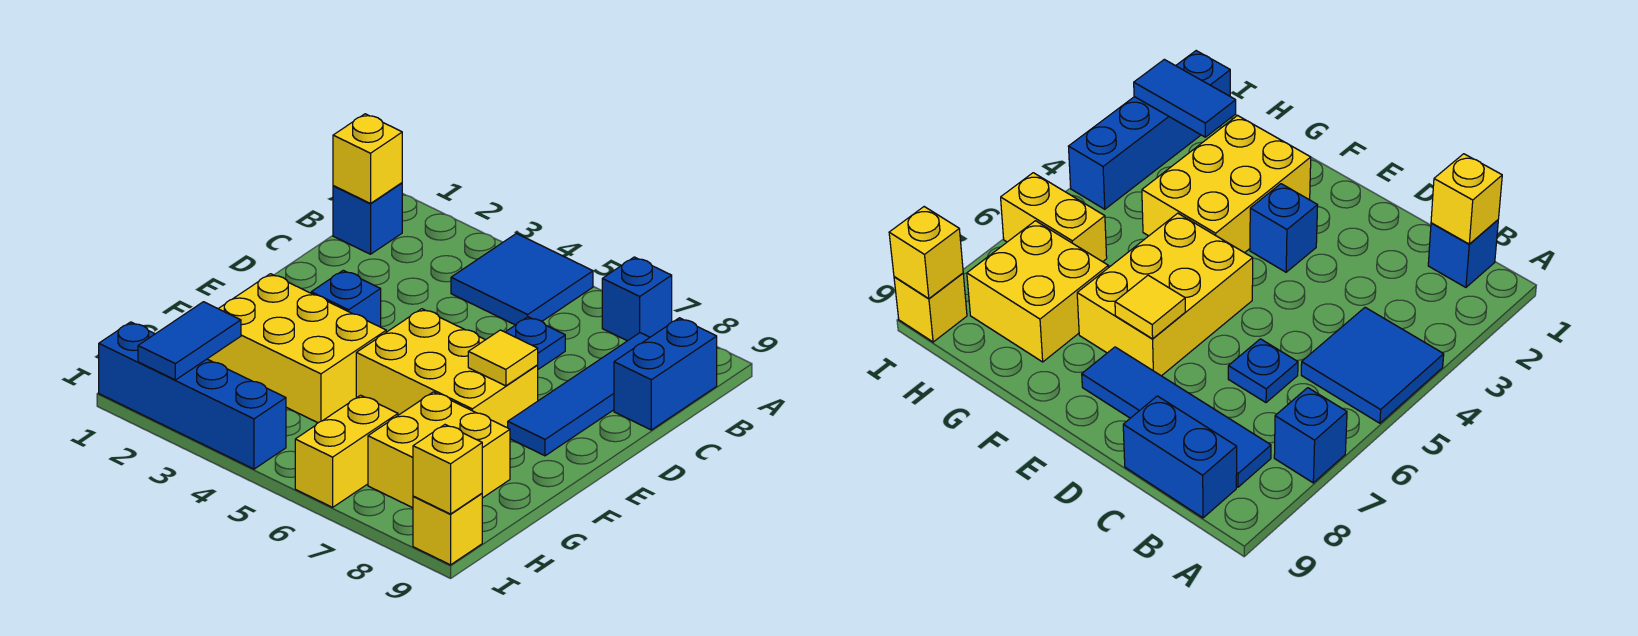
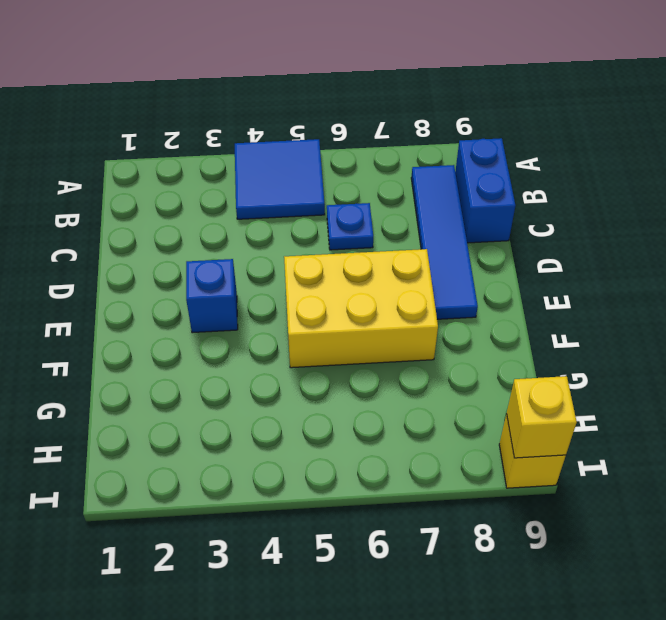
none -> blue 1x1 brick [602,257,672,341]
none -> blue 1x1 brick [333,183,402,254]
none -> yellow 2x3 brick [208,274,386,423]

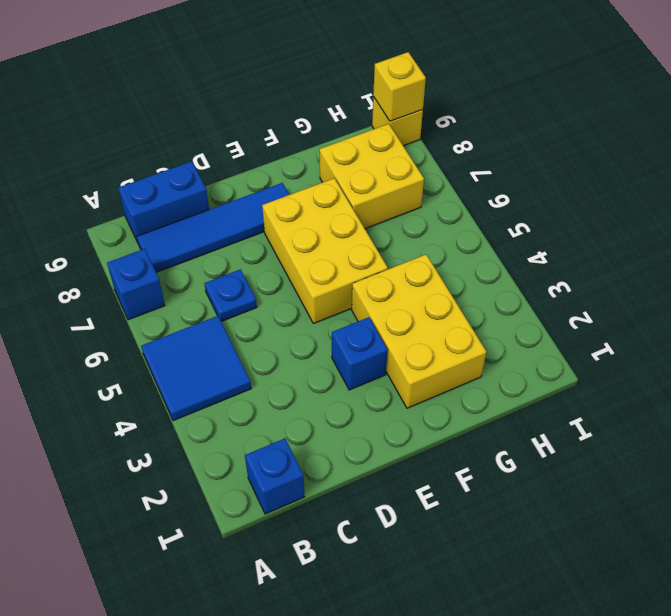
none -> yellow 1x2 brick [295,395,398,507]
none -> blue 1x4 brick [99,322,286,469]
none -> yellow 1x1 brick [333,114,402,203]

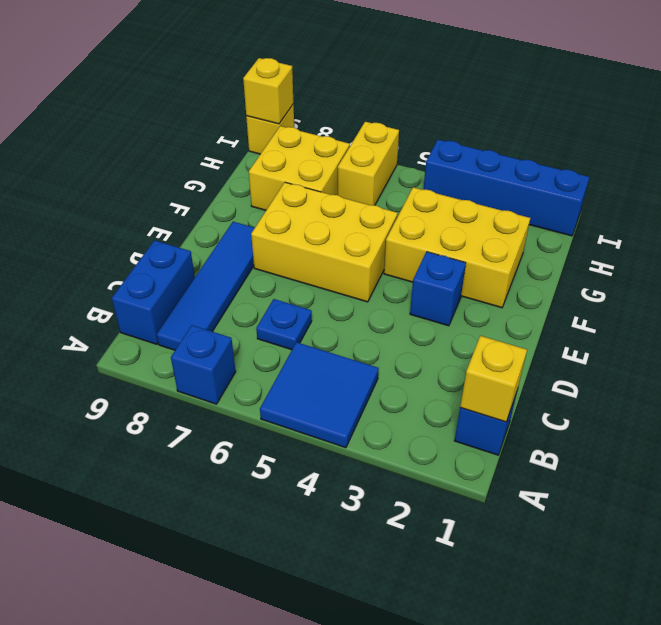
none -> yellow 1x1 tile [468,330,538,386]
none -> blue 1x2 tile [138,302,241,380]

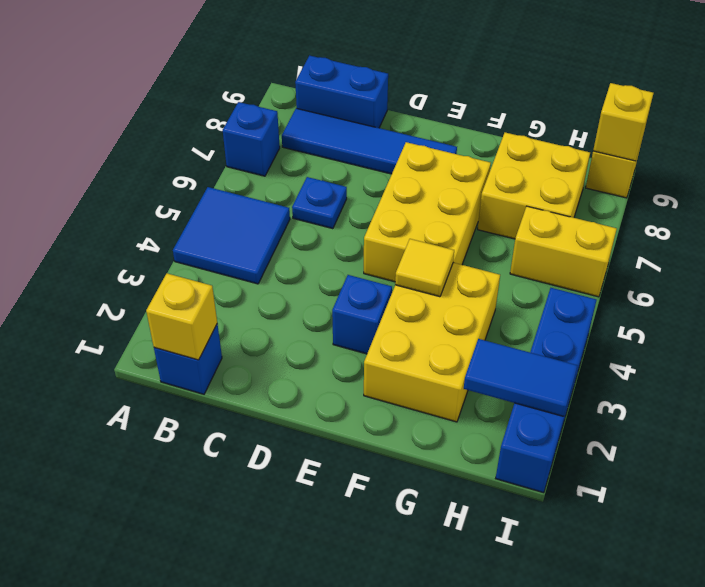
yellow 1x1 tile [395,239,454,297] -> yellow 1x1 tile moved to [468,330,538,386]

